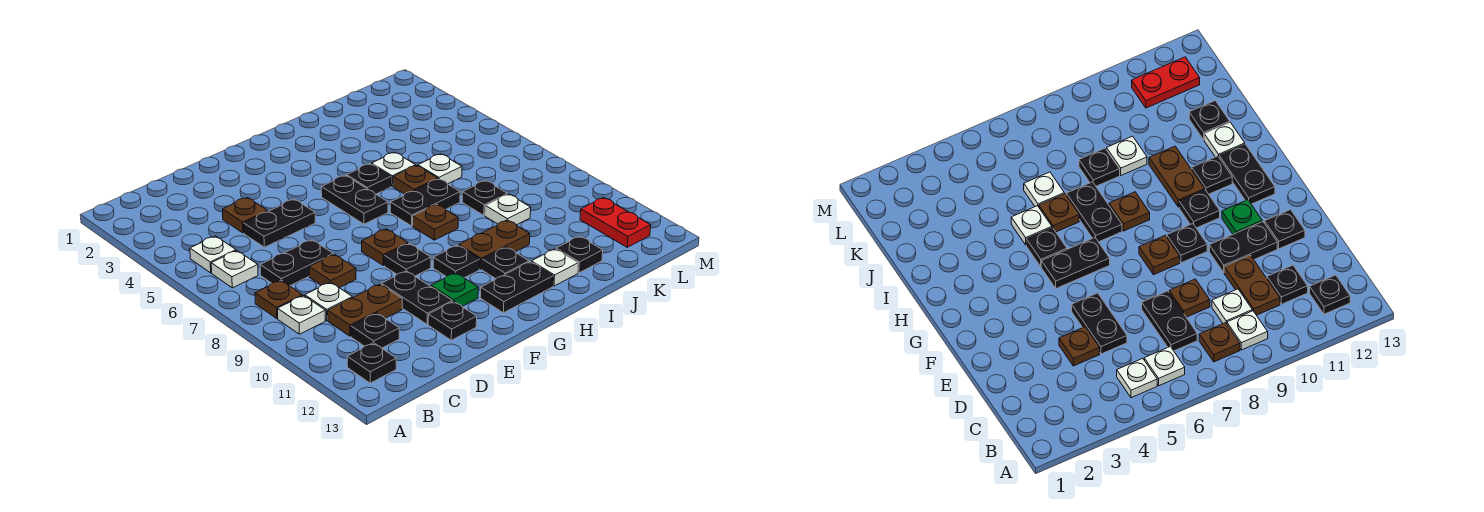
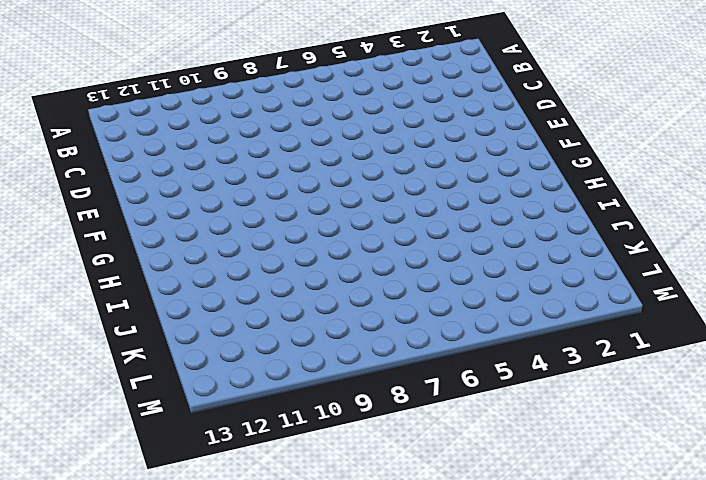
none -> white 1x1 plate [190,236,236,273]
none -> white 1x1 plate [211,251,258,288]
none -> brown 1x1 plate [255,280,302,318]
none -> white 1x1 plate [278,296,325,334]

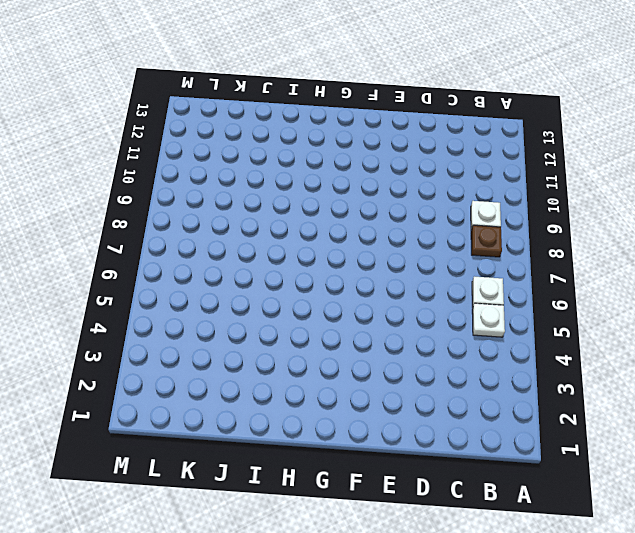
none -> black 1x1 plate [347,343,396,383]
none -> black 1x2 plate [260,240,333,286]
none -> white 1x1 plate [305,282,352,320]
none -> brown 1x2 plate [328,284,402,336]

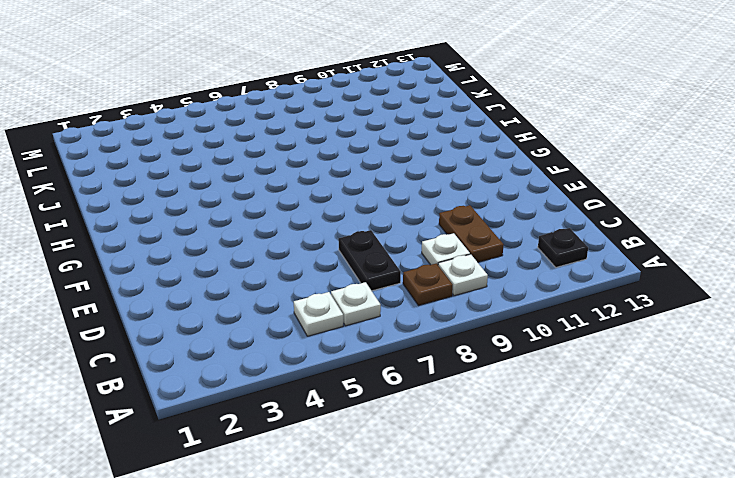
none -> black 1x1 plate [351,313,399,348]
none -> brown 1x1 plate [223,197,268,233]
none -> black 1x2 plate [244,199,315,247]
none -> brown 1x1 plate [309,254,356,288]

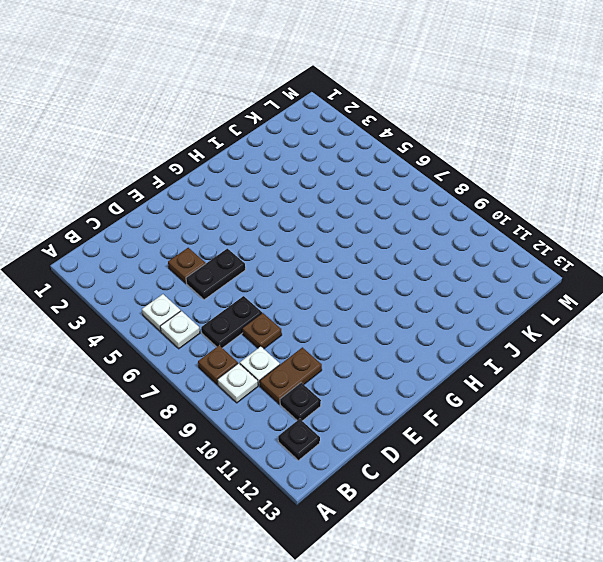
none -> black 1x2 plate [381,271,452,324]
none -> black 1x1 plate [428,301,477,340]
none -> brown 1x1 plate [362,229,408,265]
none -> black 1x1 plate [384,243,431,276]

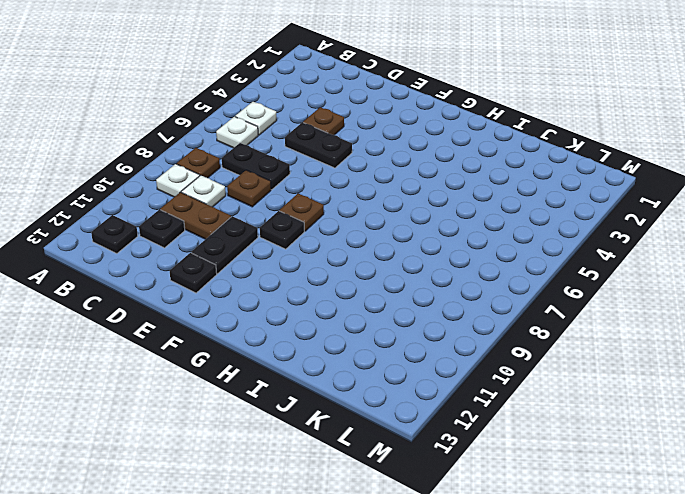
none -> green 1x1 plate [431,273,478,306]
none -> black 1x2 plate [321,175,388,224]
none -> black 1x1 plate [433,245,480,278]
none -> black 1x2 plate [480,262,553,313]

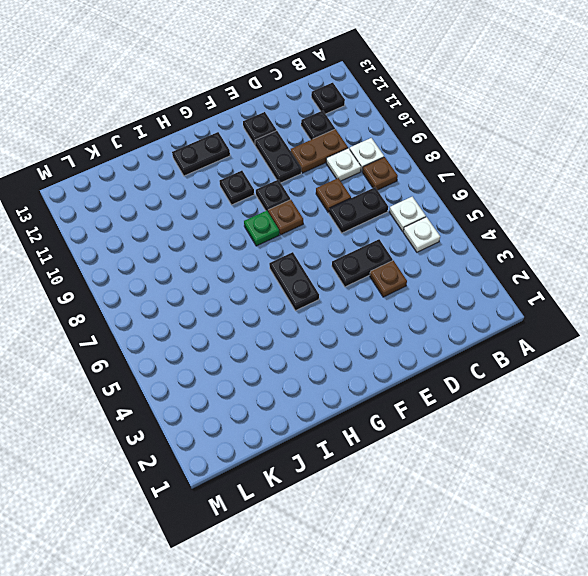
green 1x1 plate [244,211,279,246] -> green 1x1 plate moved to [431,273,478,306]
none -> black 1x1 plate [347,164,391,194]
none -> black 1x2 plate [390,179,460,226]
none -> brown 1x1 plate [413,204,458,240]
none -> brown 1x2 plate [459,220,530,269]

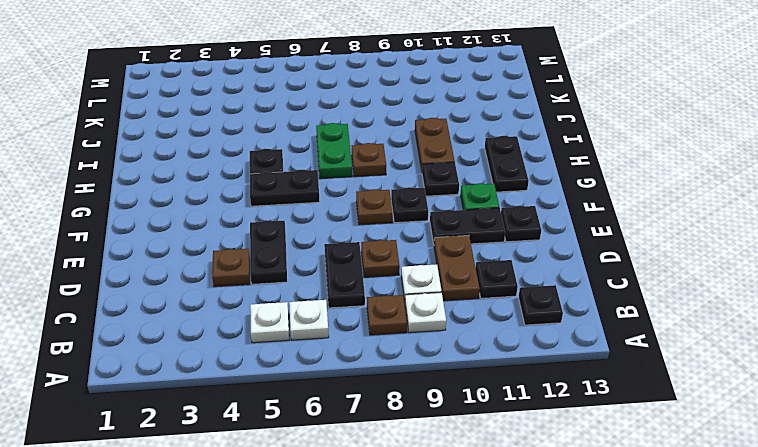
green 1x2 plate [316,123,352,179] -> black 1x2 plate [390,179,460,226]
none -> black 1x1 plate [482,247,529,279]
none -> white 1x1 plate [371,152,416,186]
none -> brown 1x1 plate [393,165,438,194]
none -> white 1x1 plate [531,249,578,286]

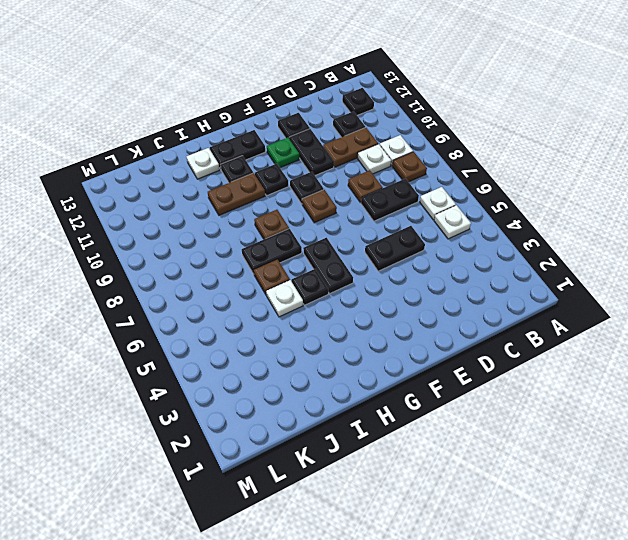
none -> brown 1x1 plate [223,197,268,233]
none -> white 1x1 plate [418,154,462,184]
none -> black 1x1 plate [462,180,507,215]
none -> white 1x1 plate [485,194,531,225]

